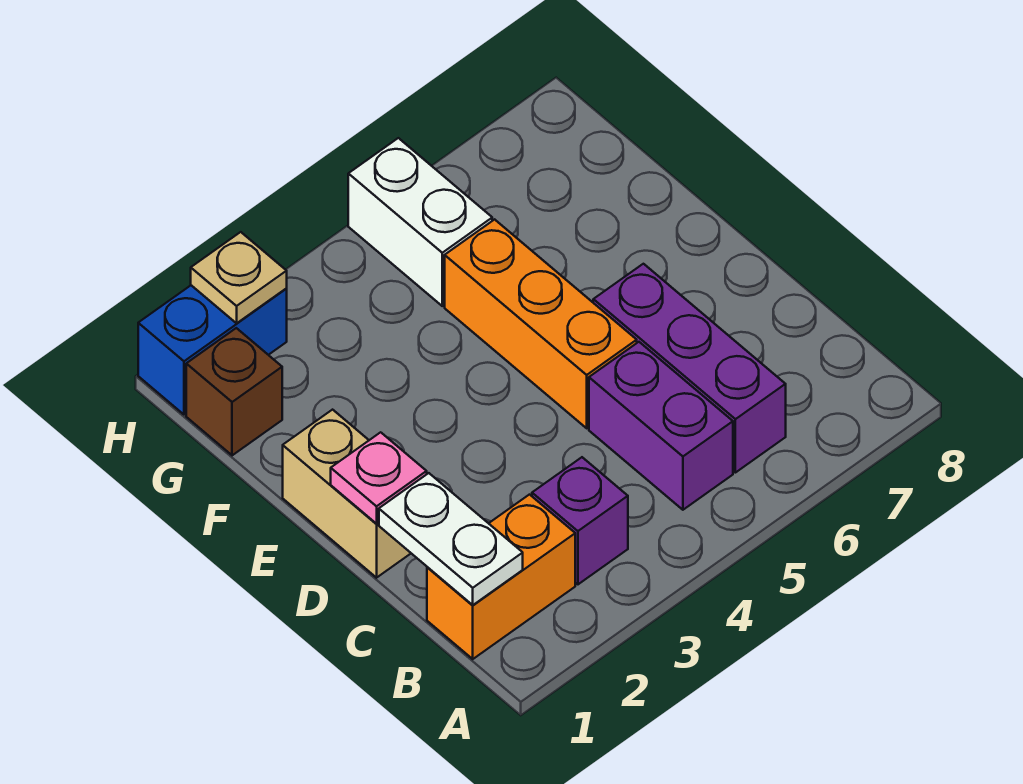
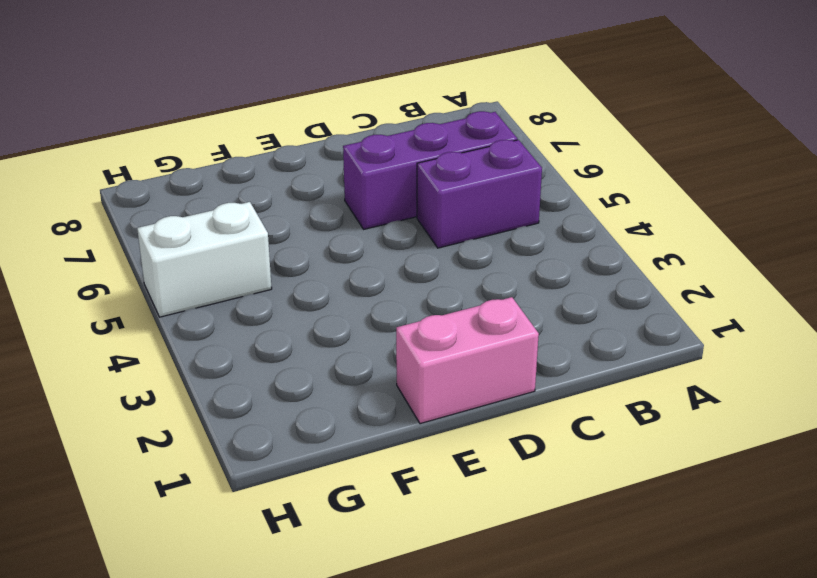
pink 1x2 brick [396,297,539,424] -> tan 1x2 brick [283,410,411,578]
none -> orange 1x2 brick [427,495,575,659]
none -> purple 1x1 brick [532,457,628,584]
none -> orange 1x3 brick [445,219,637,428]

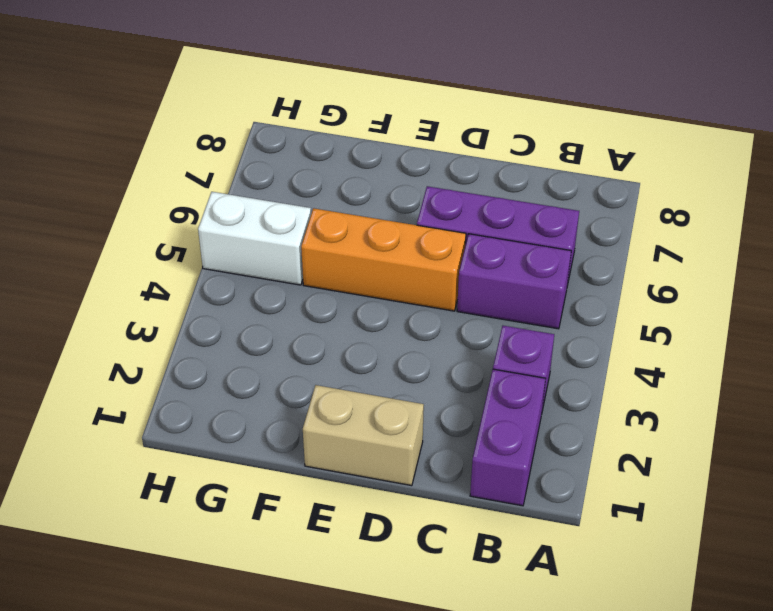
purple 1x2 brick [470,369,546,506] -> orange 1x2 brick [427,495,575,659]
none -> brown 1x1 brick [186,328,282,455]
none -> blue 1x2 brick [138,285,287,415]
none -> white 1x2 plate [379,473,523,605]

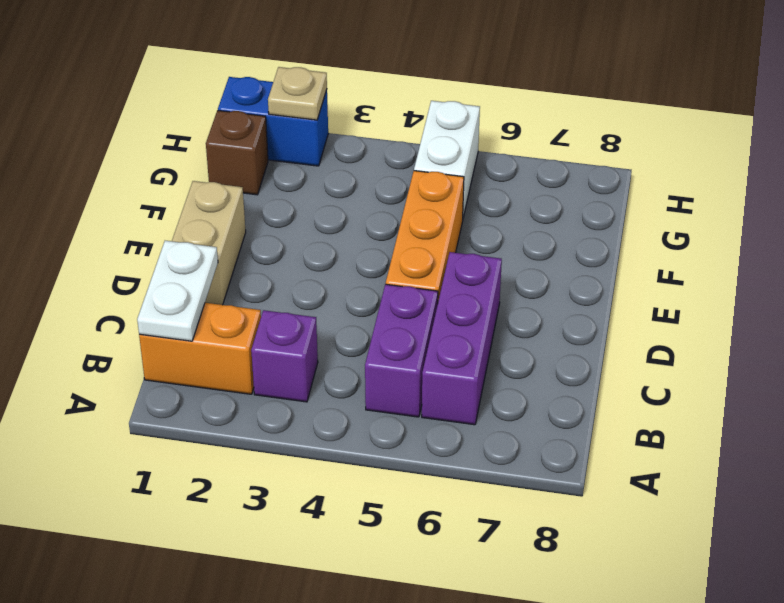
none -> pink 1x1 plate [331,432,427,524]

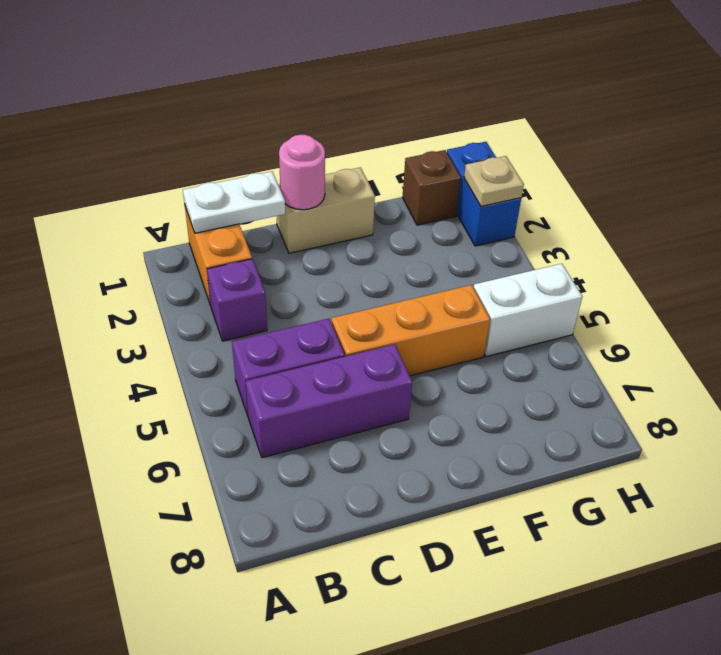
pink 1x1 round brick [279,135,325,210] -> pink 1x1 plate [331,432,427,524]

